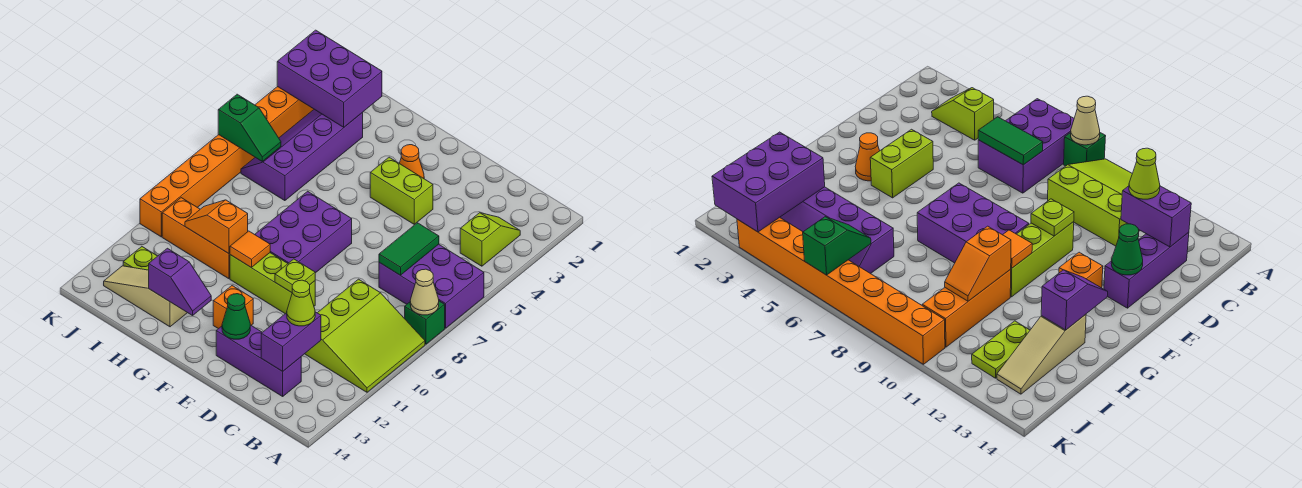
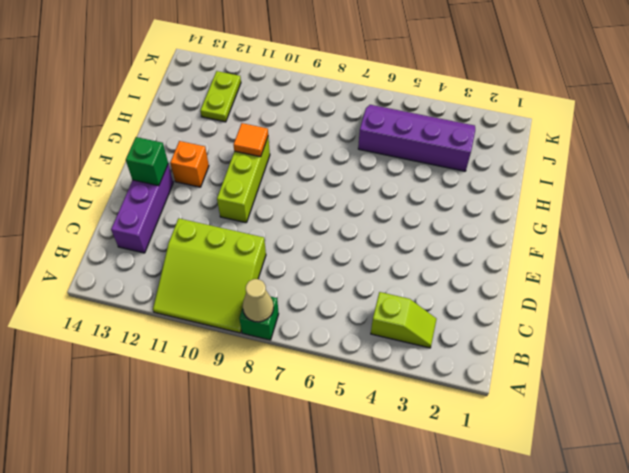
green 1x1 brick [126,137,168,186] -> green 1x1 cone [222,294,250,339]
none -> purple 2x3 brick [379,244,484,328]
none -> lime 1x2 brick [370,157,433,224]
none -> orange 1x1 cone [399,145,424,178]

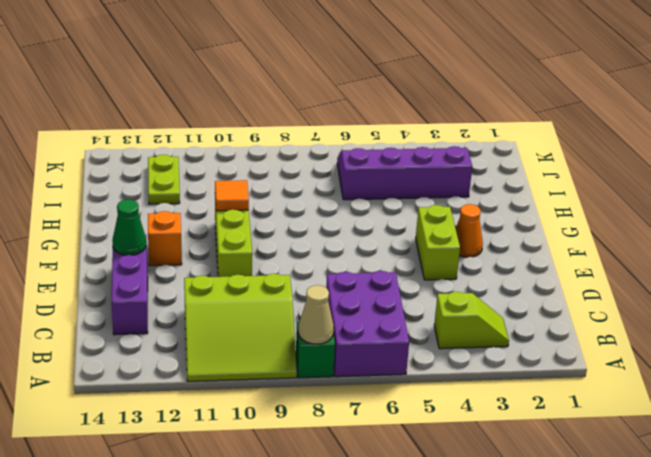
none -> purple 2x3 brick [255,191,352,273]
none -> orange 1x3 brick [162,198,230,279]
none -> tan 1x3 slope [104,266,187,327]

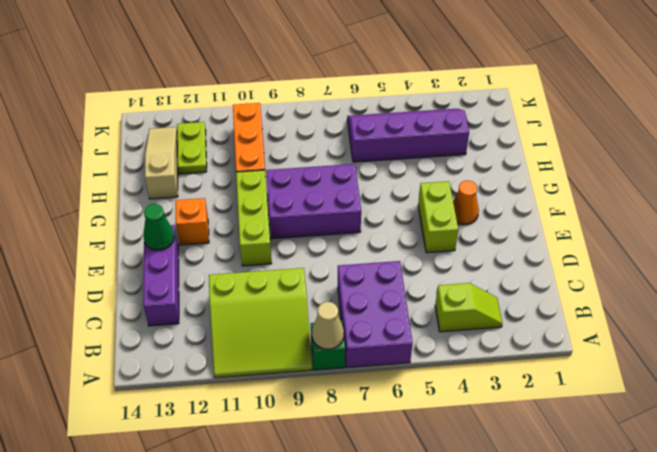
none -> orange 1x8 brick [140,86,314,237]
none -> green 1x2 tile [379,223,439,275]
none -> purple 1x2 brick [261,312,321,371]

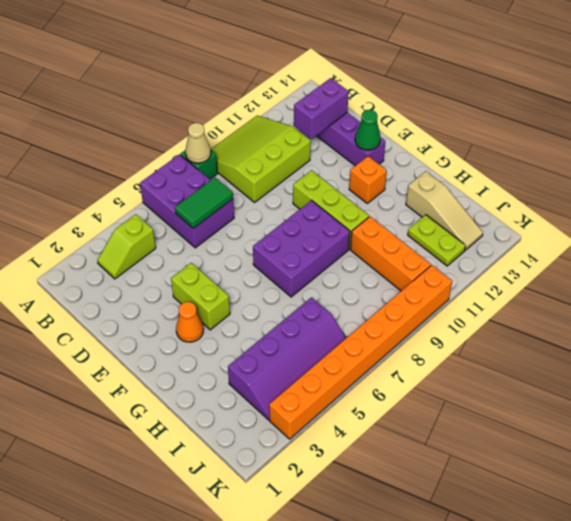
none -> lime 1x1 plate [275,259,315,293]
none -> orange 1x1 tile [230,231,270,267]
none -> purple 1x2 slope [149,248,211,315]

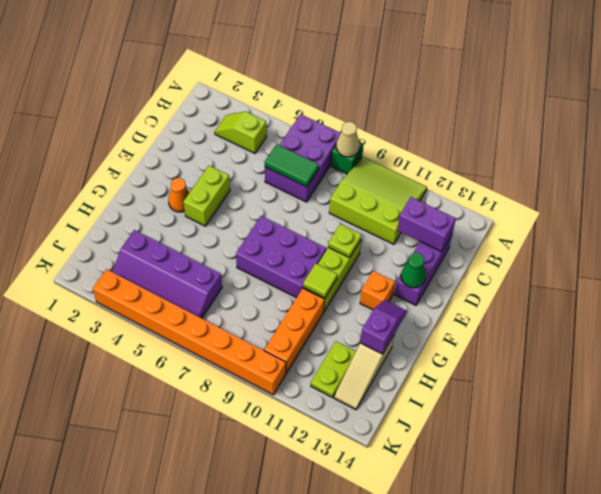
lime 1x1 tile [303,263,337,298] -> orange 1x1 tile [230,231,270,267]
none -> orange 1x2 slope [185,200,248,254]
none -> purple 2x3 brick [277,30,382,127]
none -> green 1x2 slope [218,94,281,161]

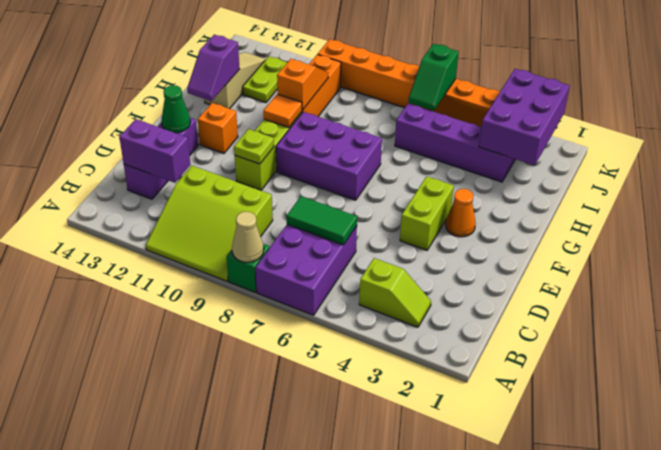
none -> lime 1x1 cone [287,280,315,326]

